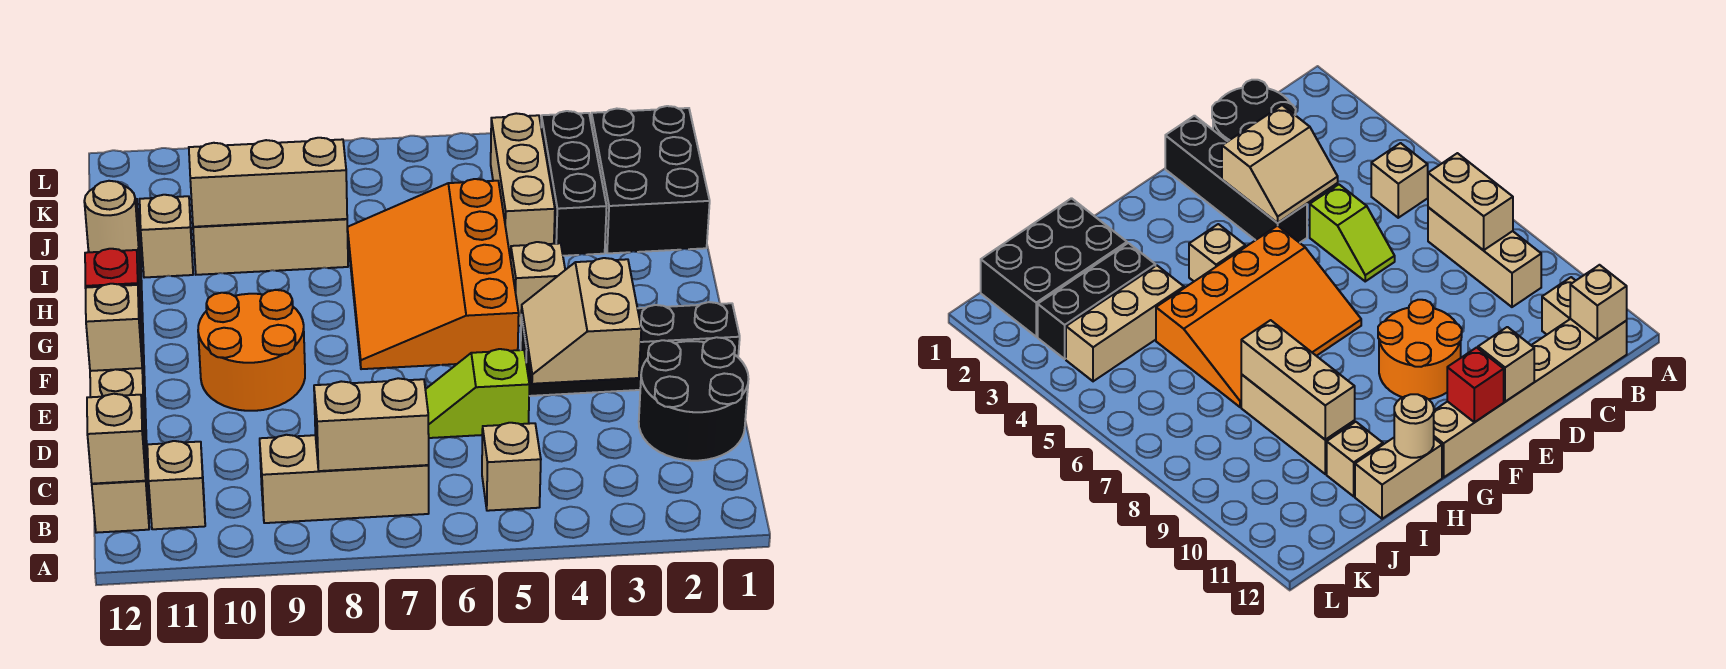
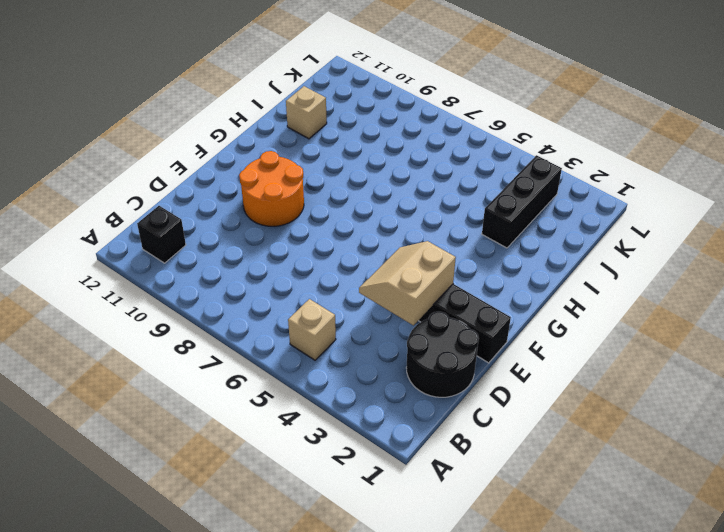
black 1x1 brick [137,206,186,263] -> tan 1x1 brick [147,441,205,529]
none -> tan 1x3 brick [260,435,429,523]
none -> tan 1x6 brick [90,265,149,533]
none -> lime 1x2 slope [425,349,529,438]

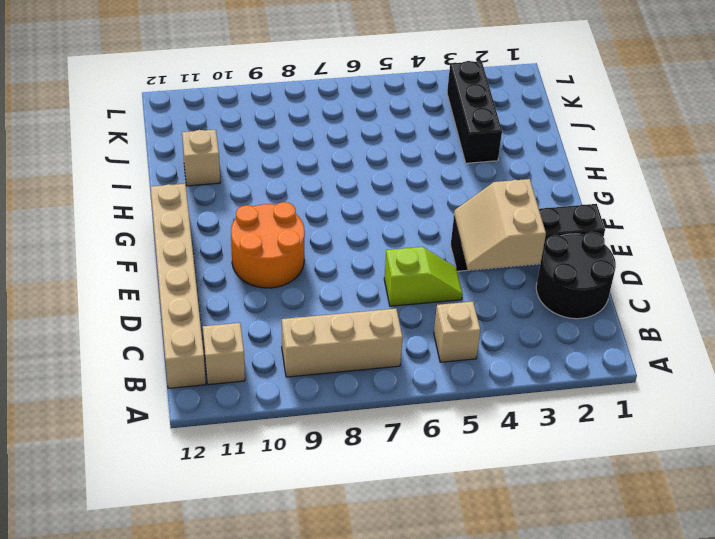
lime 1x2 slope [384,247,463,306] -> lime 1x2 slope turned to [425,349,529,438]
none -> orange 3x4 slope [347,179,519,369]
none -> tan 1x1 brick [510,242,565,326]
none -> tan 1x2 brick [1355,438,1442,519]

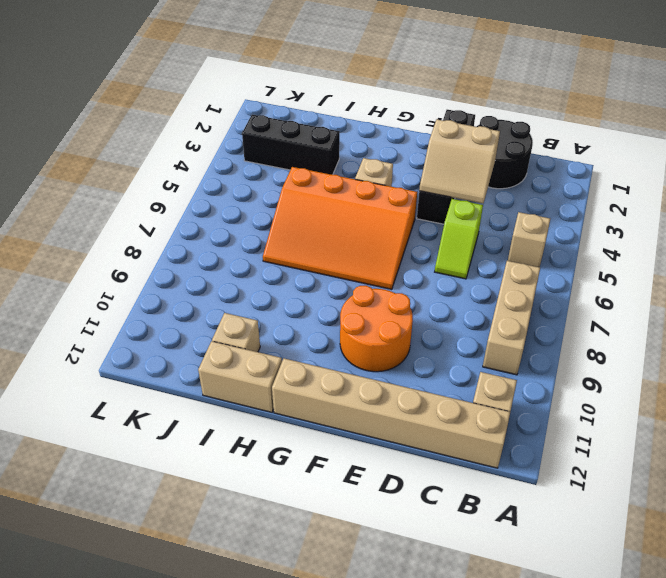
none -> black 2x3 brick [591,106,710,253]
none -> tan 1x3 brick [491,113,555,258]
none -> tan 1x3 brick [193,219,348,275]

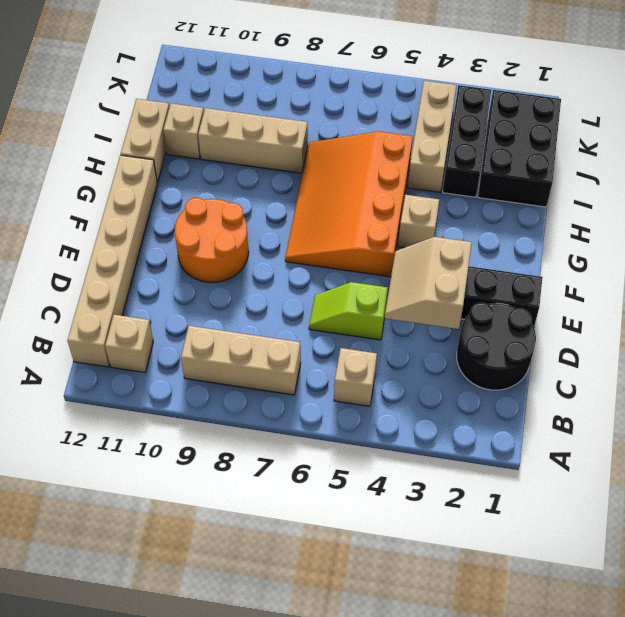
none -> tan 1x2 brick [314,378,429,471]
none -> tan 1x1 brick [87,394,146,484]
none -> tan 1x1 brick [86,284,142,371]

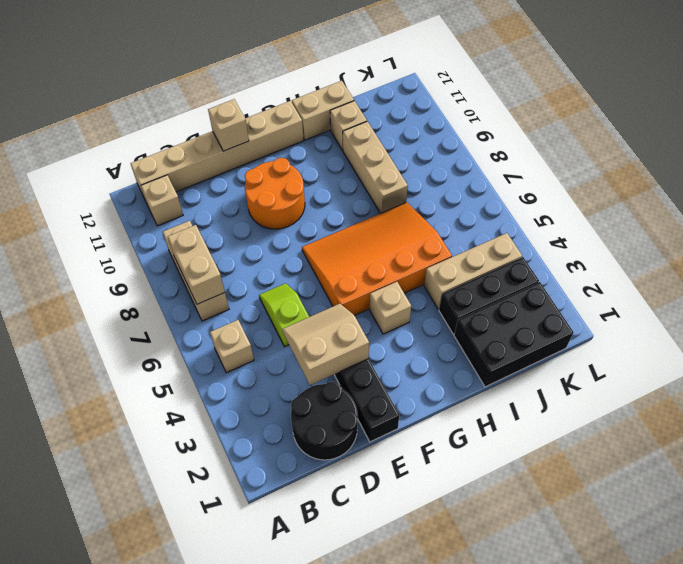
none -> tan 1x1 brick [87,394,146,484]
none -> red 1x1 brick [85,249,141,323]
none -> tan 1x1 round brick [84,181,139,252]

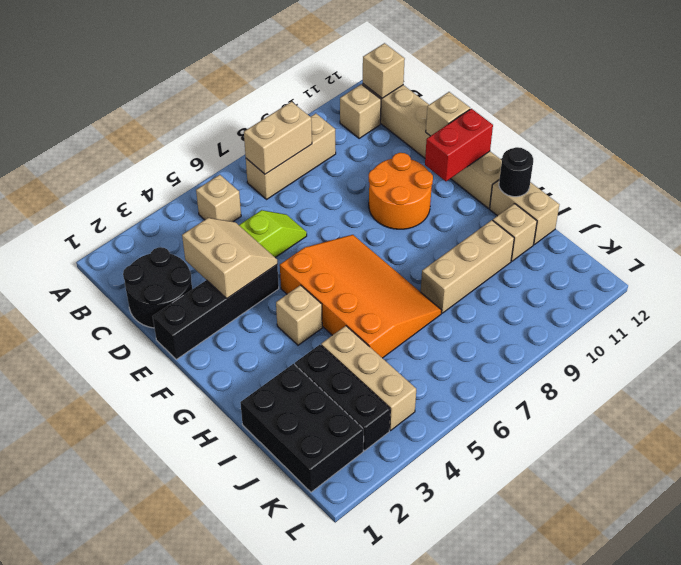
red 1x2 brick [425,109,493,181] -> red 1x1 brick [85,249,141,323]
black 1x1 round brick [499,147,533,197] -> tan 1x1 round brick [84,181,139,252]
none -> tan 1x3 brick [189,138,347,227]

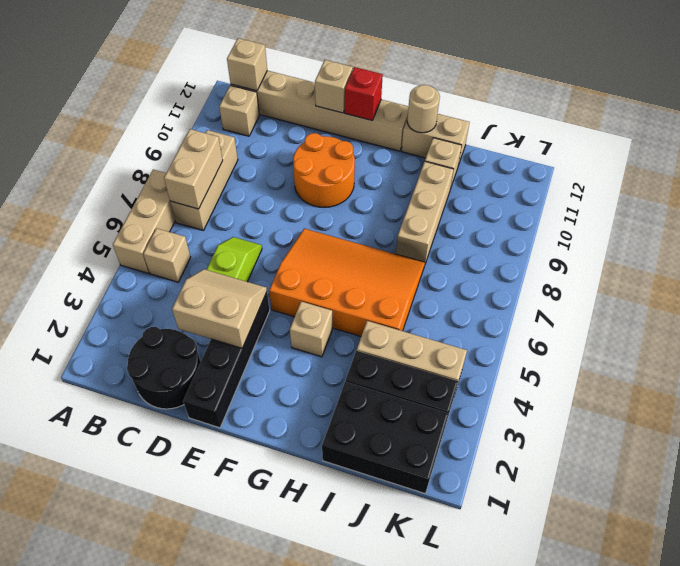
tan 1x3 brick [113,169,175,273] -> tan 1x3 brick moved to [189,138,347,227]

